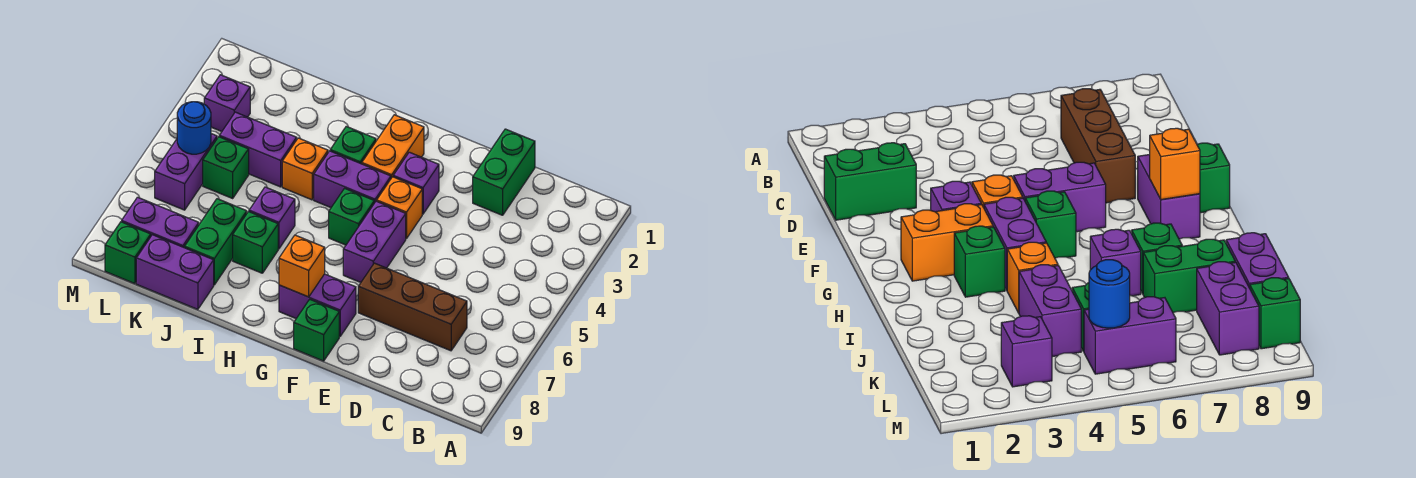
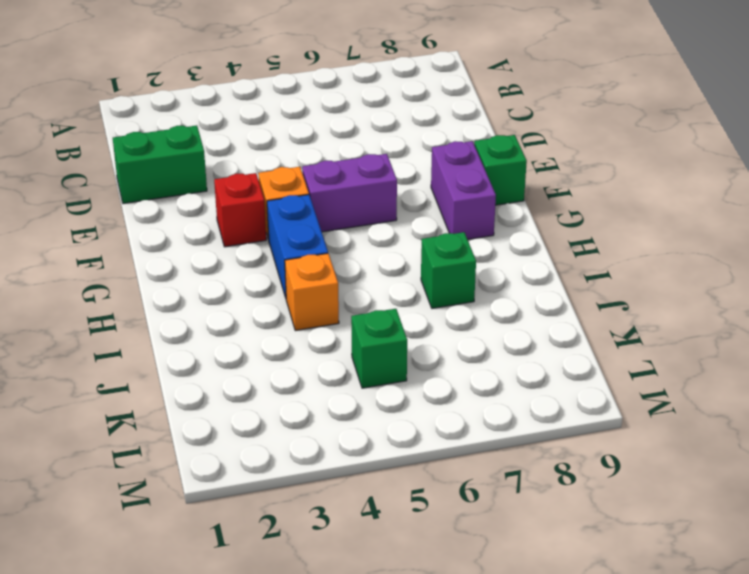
red 1x1 brick [214,173,266,247] -> purple 1x1 brick [393,152,439,214]
blue 1x2 brick [267,195,328,298] -> purple 1x2 brick [314,151,391,208]
none -> brown 1x3 brick [358,263,467,351]
none -> orange 1x2 brick [362,115,424,178]
none -> green 1x1 brick [329,188,374,245]

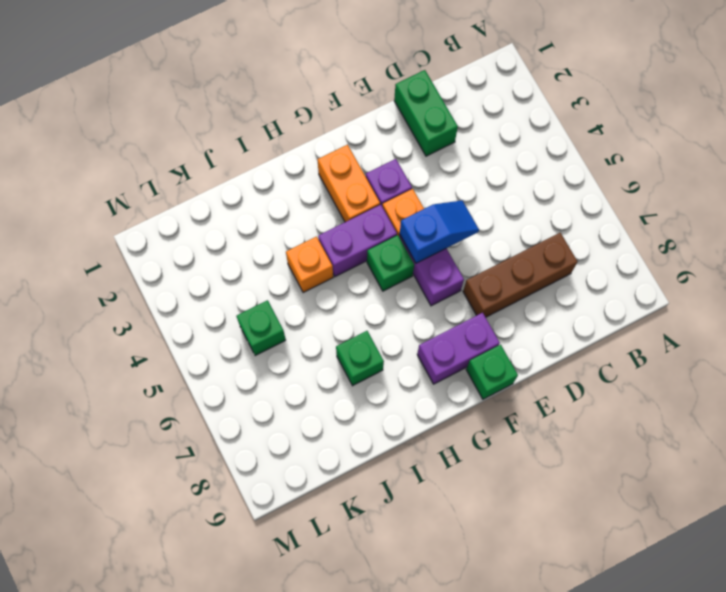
blue 1x2 slope [400,201,479,263] -> none
none -> green 1x1 brick [330,126,376,164]
none -> purple 1x1 brick [249,187,295,249]
none -> purple 1x2 brick [219,112,297,187]

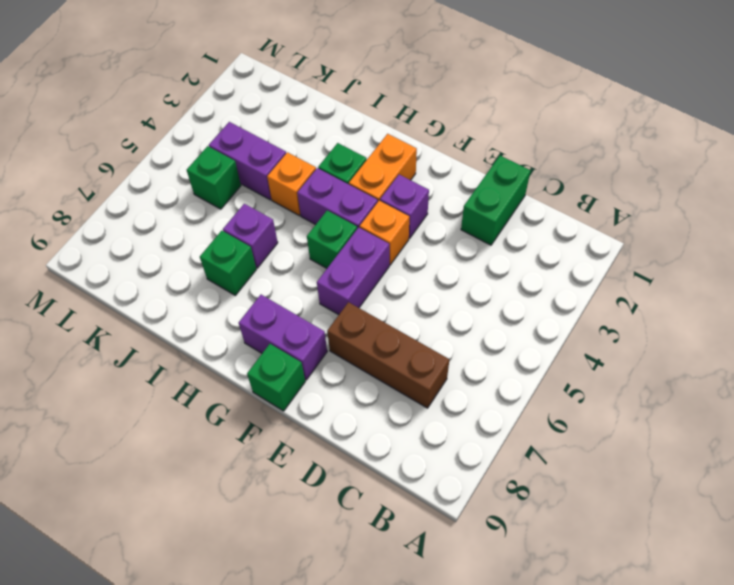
none -> green 1x2 brick [184,199,247,285]
none -> purple 1x2 brick [136,235,214,309]
none -> purple 1x2 brick [122,197,199,247]

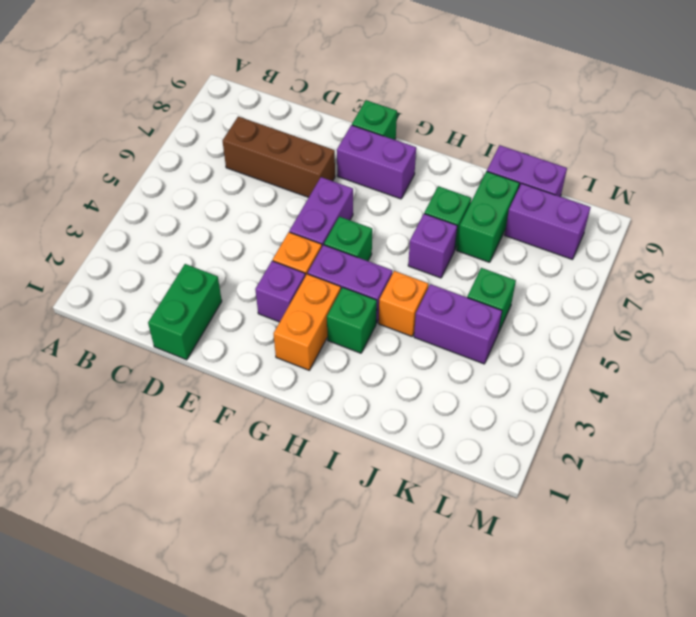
none -> purple 1x1 brick [204,75,250,131]
none -> purple 1x2 brick [155,134,217,210]
none -> green 1x1 brick [105,222,151,284]

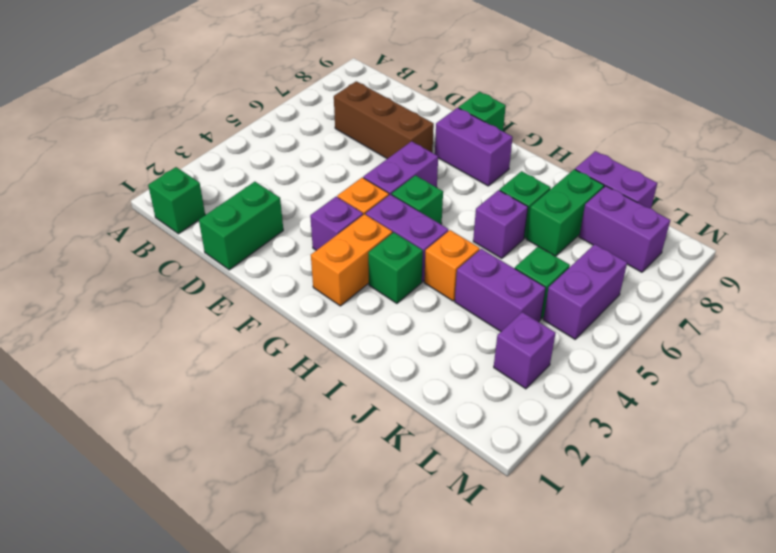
green 1x1 brick [148,167,205,234] -> green 1x1 brick moved to [105,222,151,284]
none -> orange 1x1 brick [279,235,325,297]
none -> blue 1x1 round brick [177,102,211,154]

